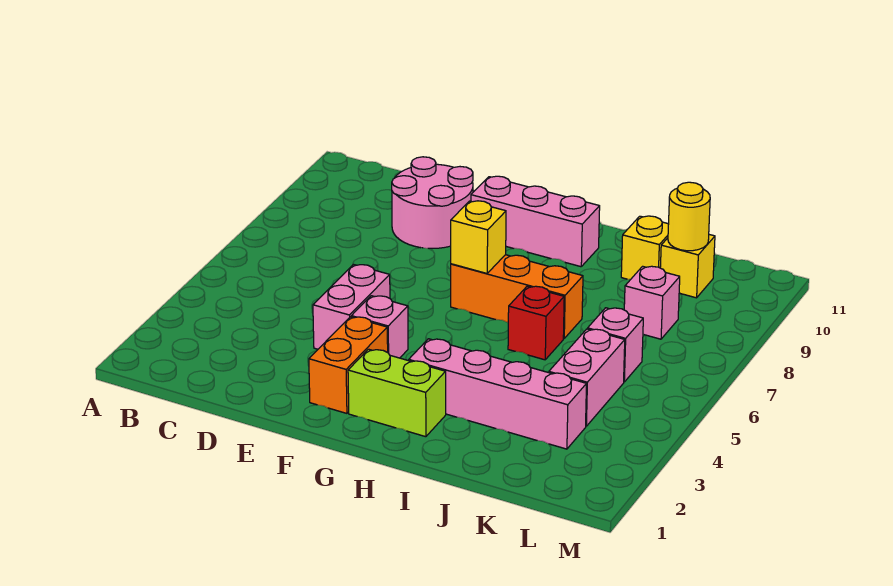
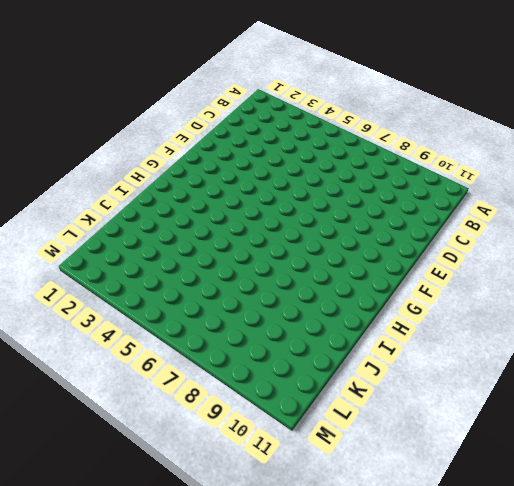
none -> pink 2x2 round brick [392,157,473,249]
none -> pink 1x2 brick [313,265,390,349]
none -> orange 1x2 brick [309,317,388,413]

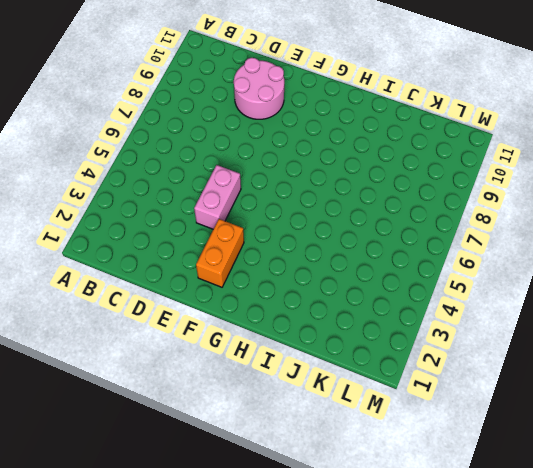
none -> pink 1x1 brick [351,296,408,358]
none -> pink 1x3 brick [471,176,600,267]
none -> lime 1x2 brick [348,349,446,437]

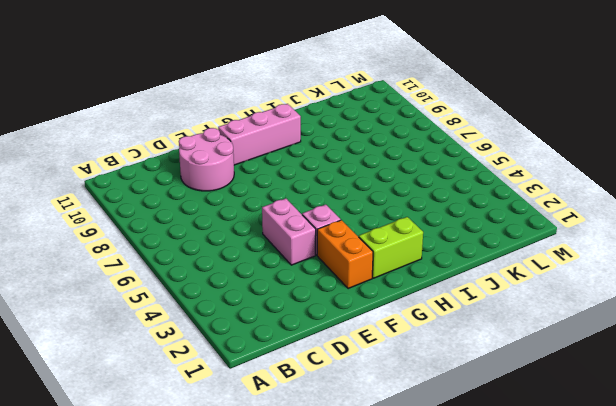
none -> orange 1x3 brick [451,255,583,339]
none -> pink 1x4 brick [409,339,587,449]
none -> red 1x1 brick [508,286,564,360]

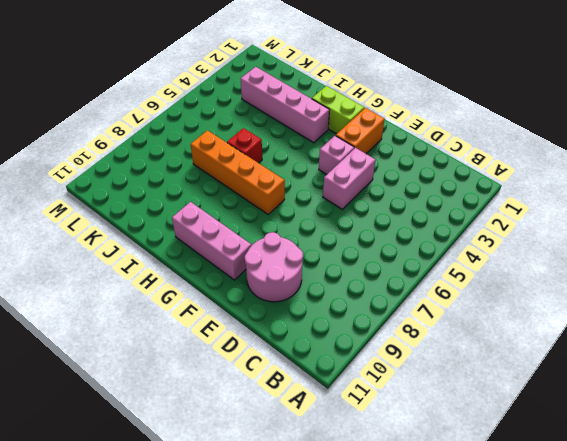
orange 1x4 brick [191,130,285,214] -> orange 1x3 brick [451,255,583,339]
none -> yellow 1x1 brick [621,216,669,279]
none -> pink 1x2 brick [549,329,625,426]
none -> pink 1x1 brick [588,308,643,382]

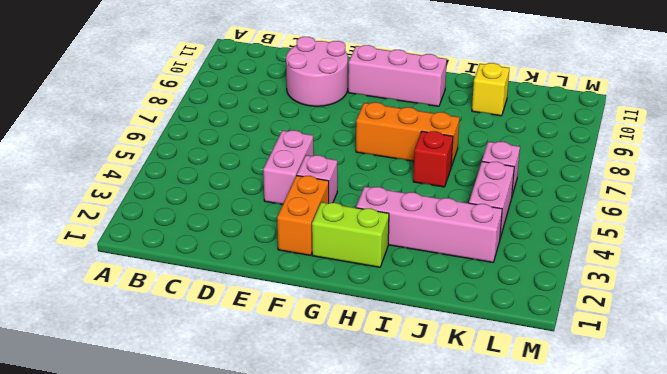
none -> pink 1x1 brick [624,266,680,339]
none -> yellow 1x1 brick [660,235,715,298]
none -> yellow 1x1 brick [451,201,506,273]

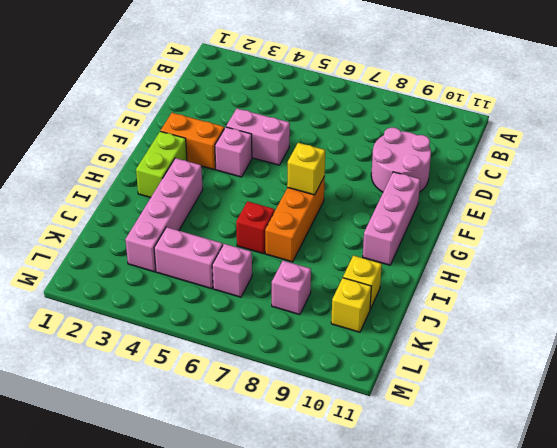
none -> yellow 1x1 round brick [668,182,710,251]

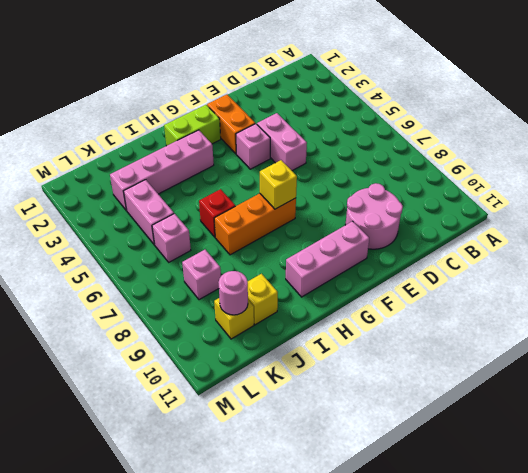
pink 1x1 round brick [218,271,248,315] -> yellow 1x1 round brick [668,182,710,251]

